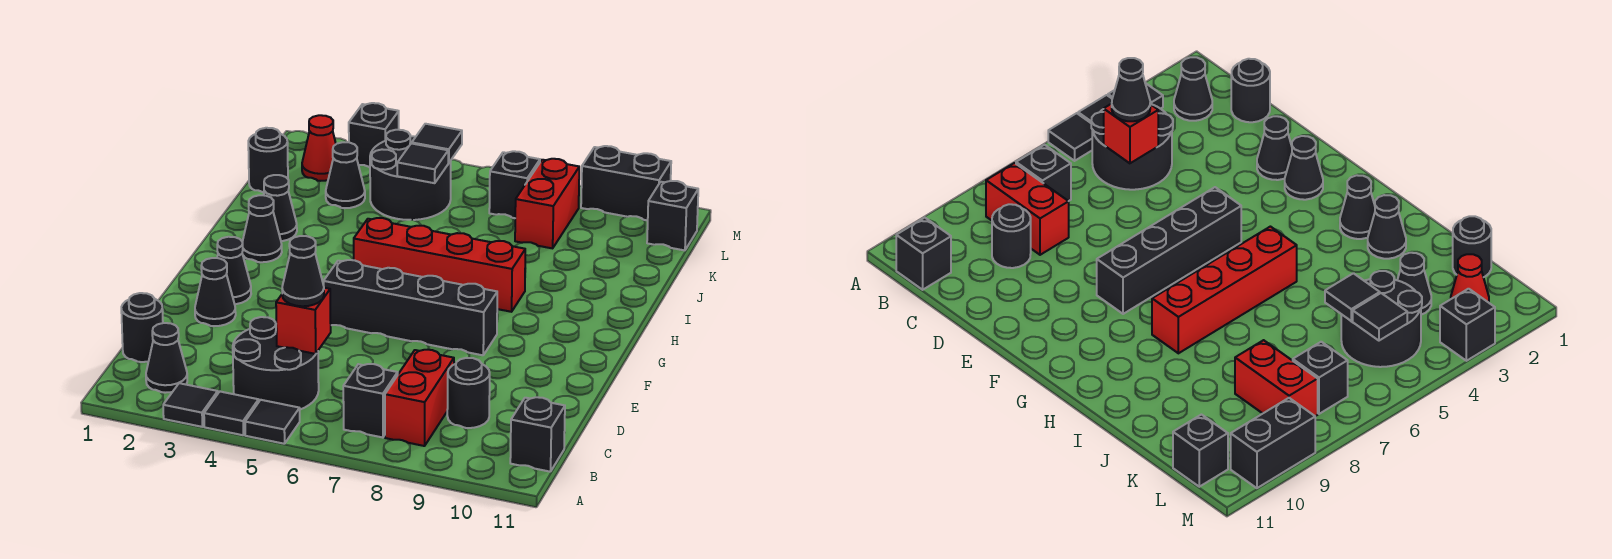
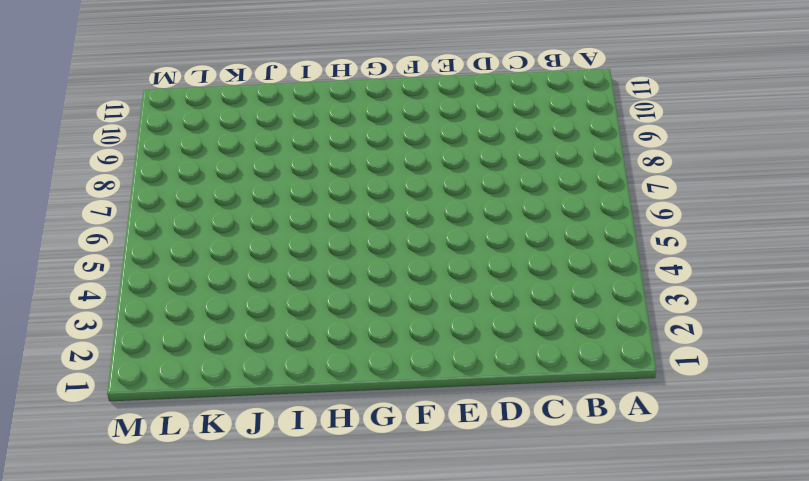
none -> black 1x1 tile [163,383,218,427]
none -> black 1x1 tile [204,392,259,435]
none -> black 1x1 tile [245,400,300,444]

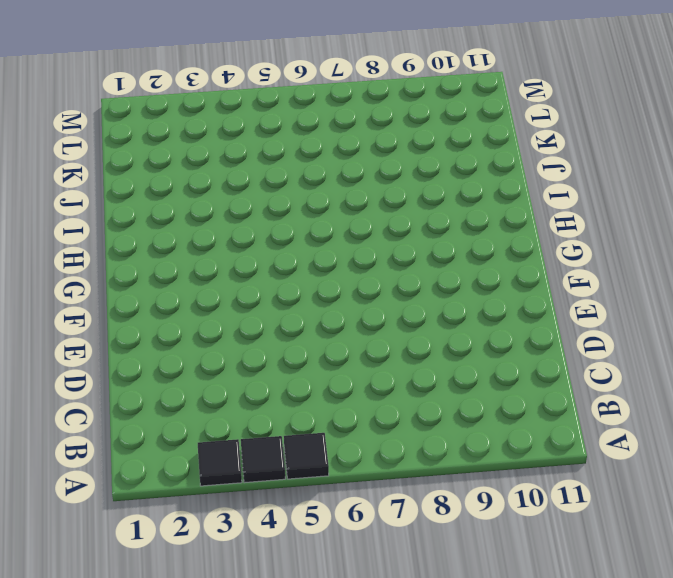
none -> black 1x1 cone [146,323,187,393]
none -> black 2x2 round brick [233,317,319,409]
none -> black 1x1 brick [343,364,398,438]

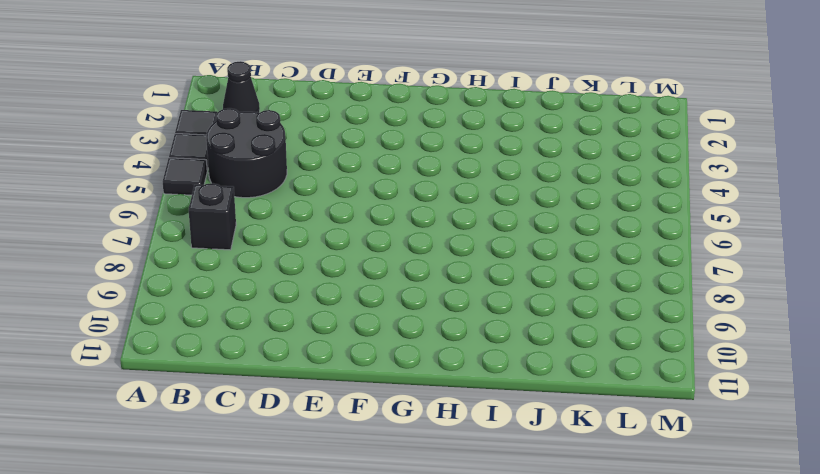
none -> red 1x2 brick [385,350,454,446]
none -> black 1x1 brick [510,397,565,472]
none -> black 1x1 round brick [121,293,163,362]

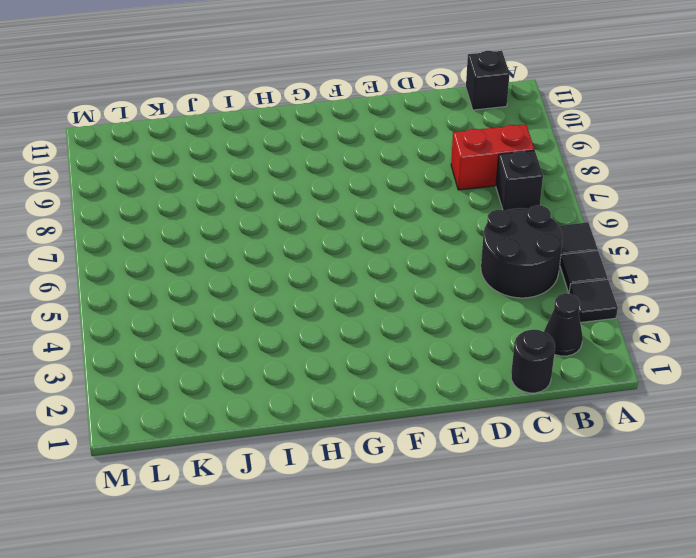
none -> black 1x1 round brick [447,358,490,428]
none -> black 1x1 cone [195,258,236,326]
none -> black 1x1 cone [217,237,251,304]

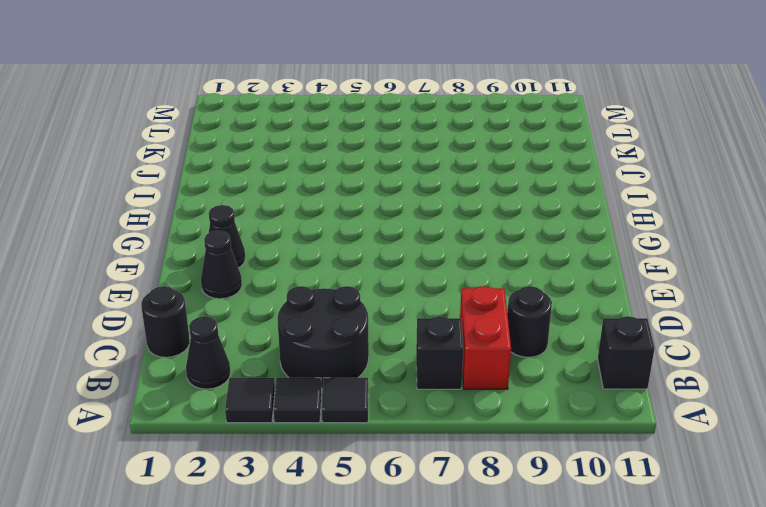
none -> black 1x4 brick [323,260,497,355]
none -> black 1x1 cone [242,195,282,262]
none -> red 1x4 brick [354,218,525,312]

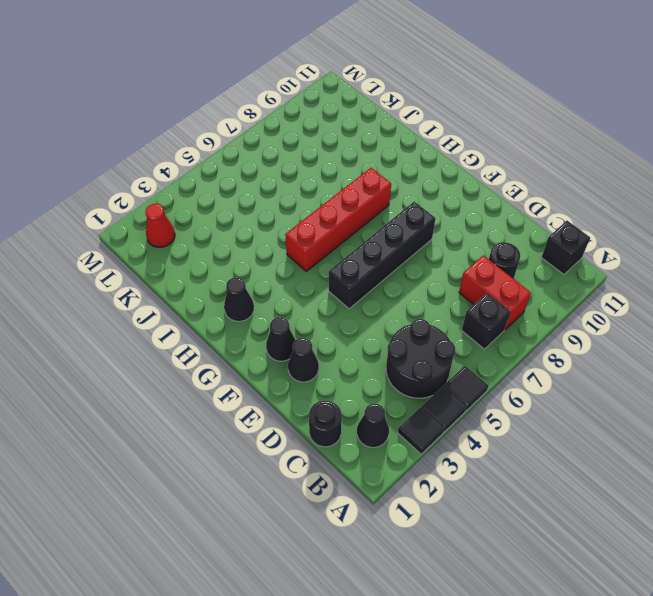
none -> black 1x1 cone [264,175,297,241]
none -> black 1x1 round brick [248,128,288,193]
none -> black 1x1 cone [326,142,365,208]

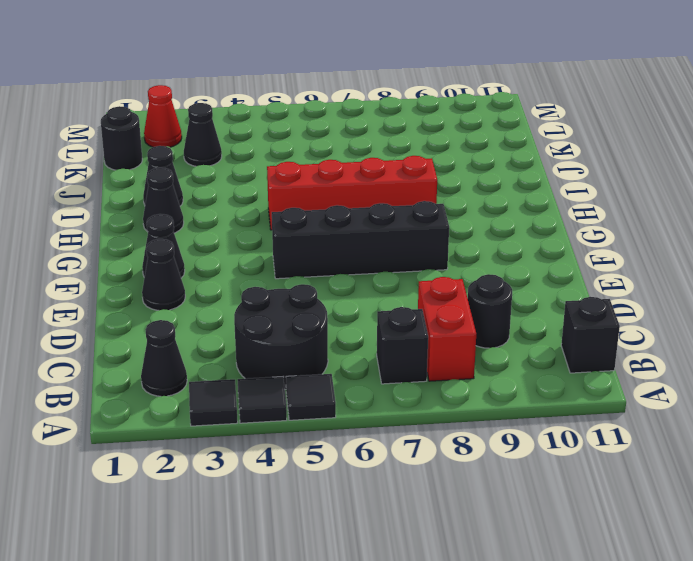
none -> black 1x1 round brick [121,293,163,362]
none -> black 2x2 round brick [370,130,451,220]
none -> red 1x2 brick [515,159,579,248]

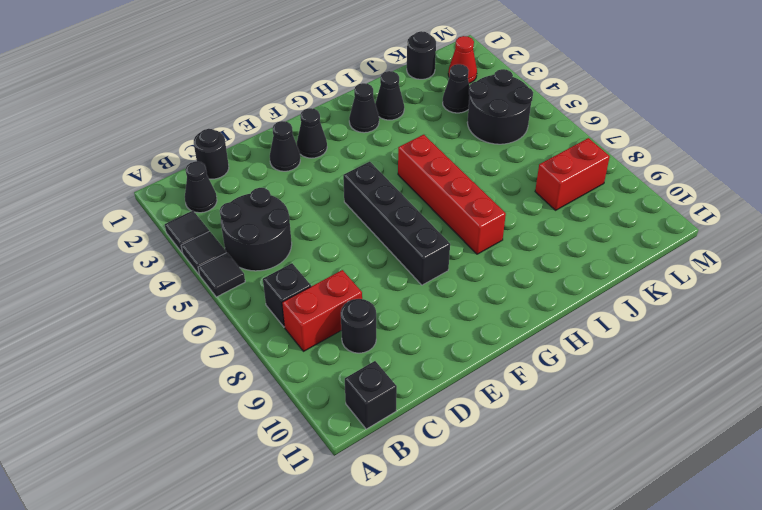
none -> black 1x1 brick [489,151,540,218]
none -> black 1x1 brick [647,181,698,250]
none -> black 1x1 brick [349,103,399,167]

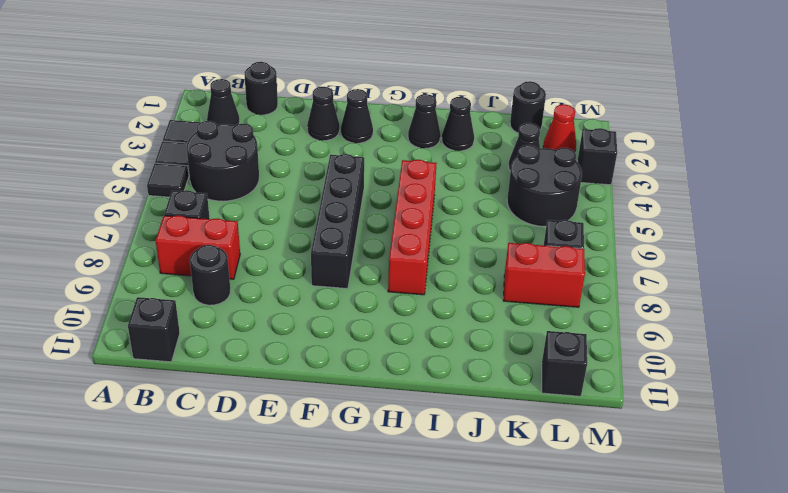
none -> black 1x2 brick [581,146,671,221]
none -> red 1x1 brick [276,288,331,354]
none -> black 1x1 tile [397,143,448,183]

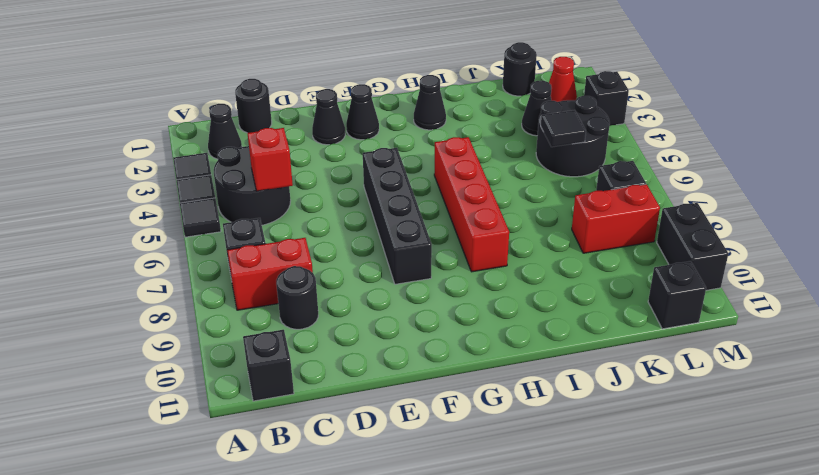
none -> black 1x1 cone [264,175,297,241]
none -> black 1x1 tile [412,124,462,163]
none -> black 1x1 cone [282,236,324,306]

